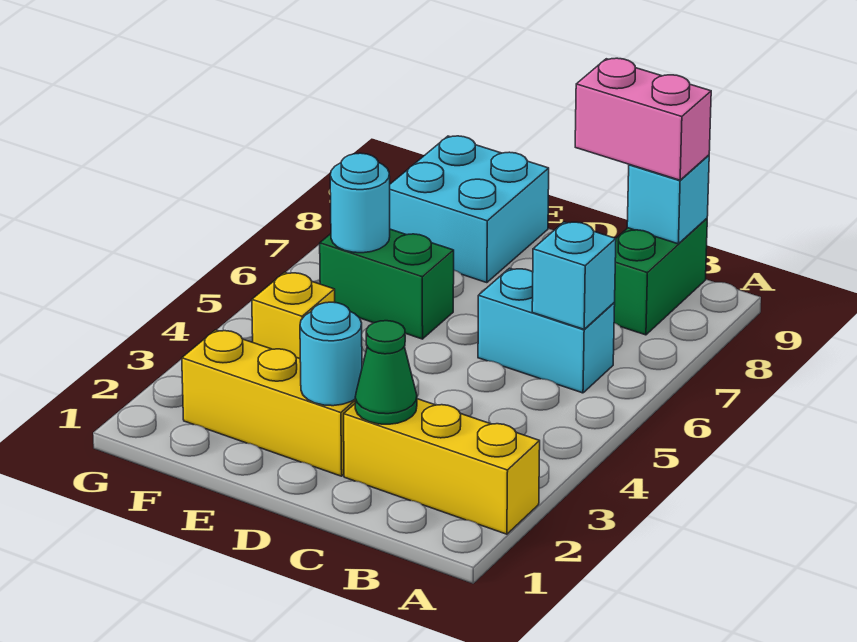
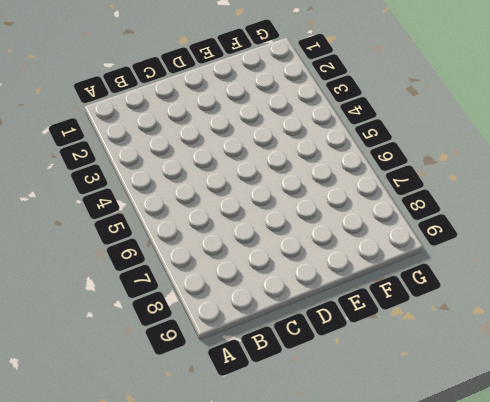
none -> yellow 1x3 brick [344,399,540,534]
none -> cyan 1x2 brick [478,268,615,393]
none -> green 1x2 brick [614,219,707,335]

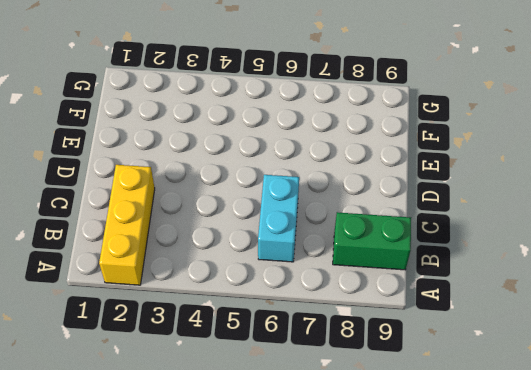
none -> yellow 1x3 brick [182,330,355,476]
none -> green 1x2 brick [320,229,454,339]
none -> cyan 2x2 brick [390,136,549,283]

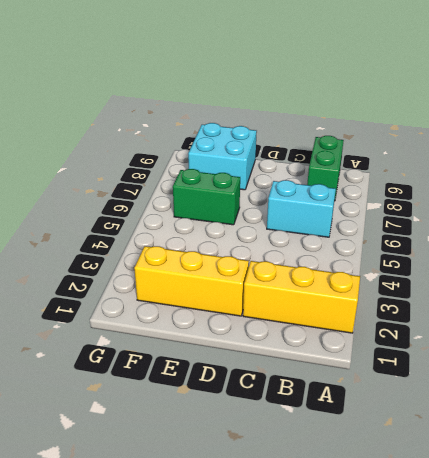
none -> yellow 1x1 brick [252,272,335,359]
none -> cyan 1x1 brick [532,222,616,329]
none -> cyan 1x1 brick [627,155,709,244]

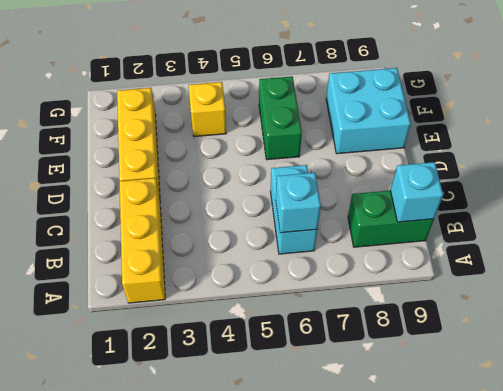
none -> green 1x1 cone [355,321,417,424]
none -> cyan 1x1 round brick [300,302,362,406]
none -> cyan 1x1 round brick [330,153,390,253]

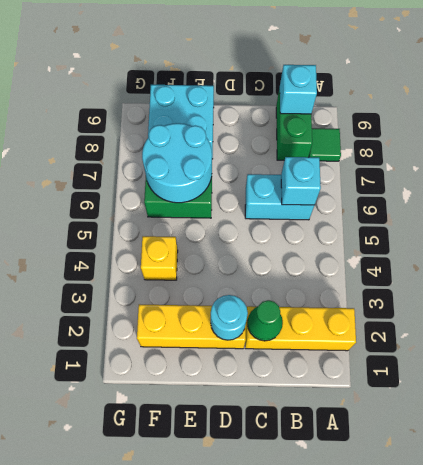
green 1x1 tile [309,128,341,161] -> none
cyan 2x2 round brick [142,123,212,203] -> cyan 1x1 round brick [330,153,390,253]
none -> pink 1x2 brick [575,58,711,180]

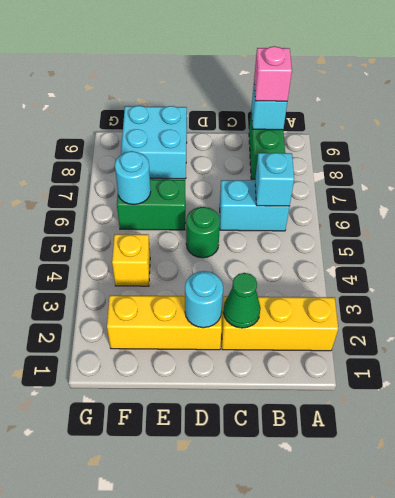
pink 1x1 brick [254,46,292,101] -> pink 1x2 brick [575,58,711,180]
green 1x1 round brick [186,207,220,258] -> none

